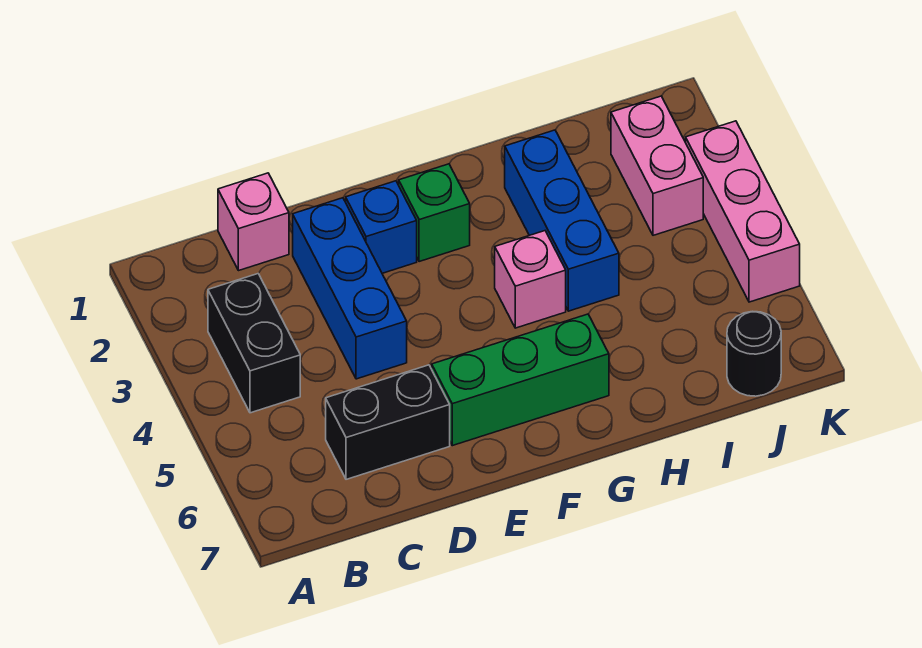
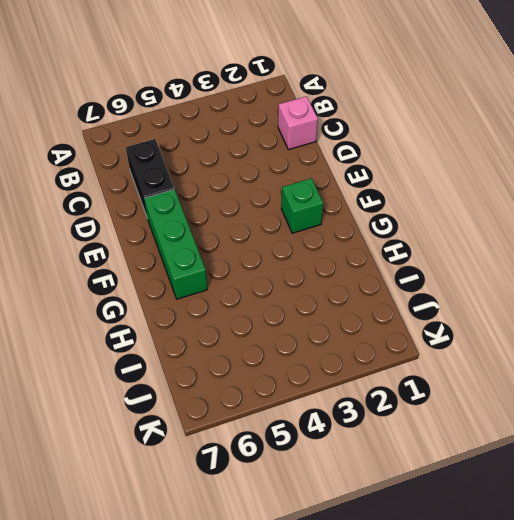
none -> black 1x2 brick [208,274,300,413]
none -> blue 1x3 brick [293,198,407,379]
none -> blue 1x1 brick [346,181,417,273]

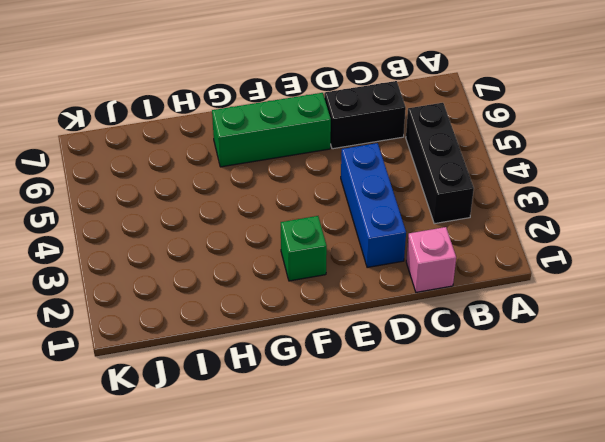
black 1x3 brick [406,103,474,224] -> black 1x2 brick [208,274,300,413]
none -> blue 1x1 brick [346,181,417,273]
none -> pink 1x1 brick [495,231,566,328]
none -> blue 1x3 brick [505,130,619,311]

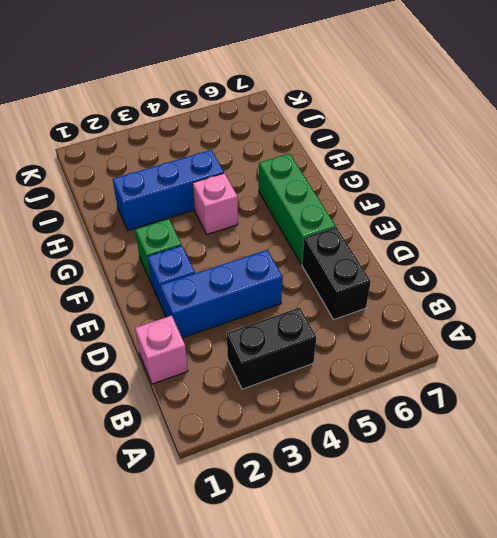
none -> pink 1x2 brick [611,96,703,235]
none -> black 1x1 round brick [727,311,781,396]
none -> pink 1x3 brick [686,121,800,302]

